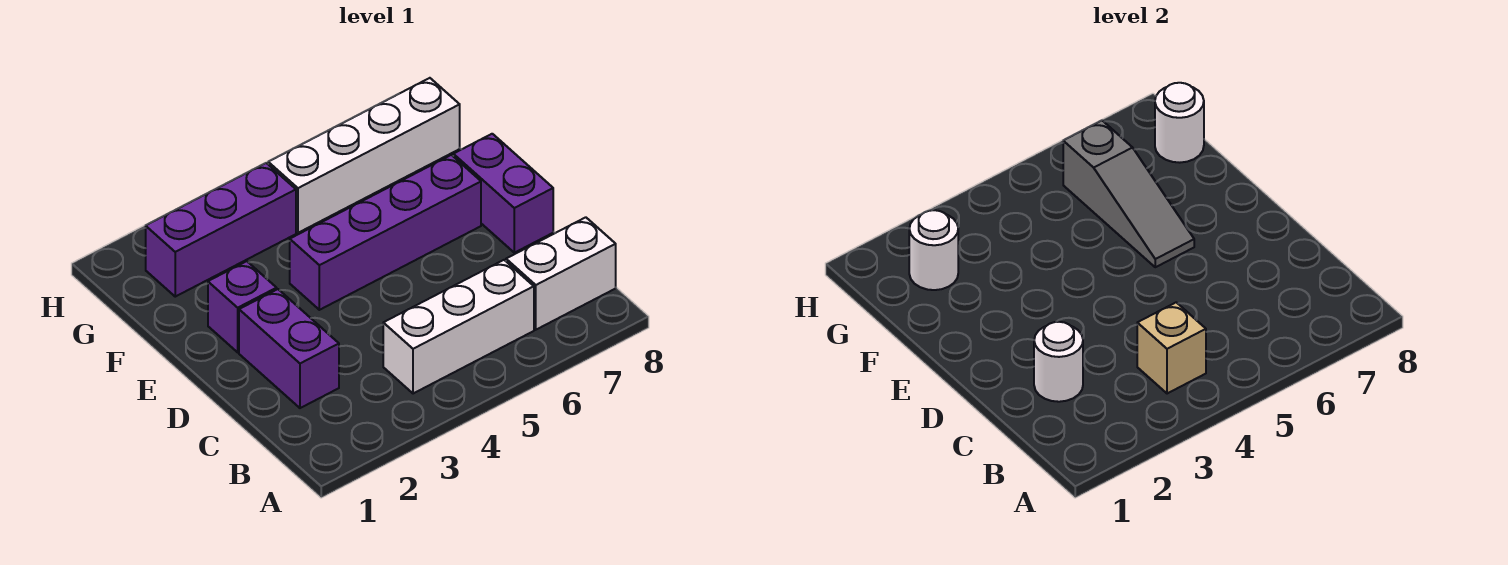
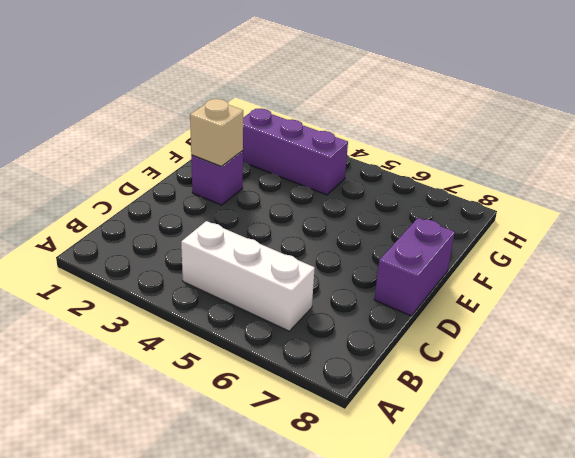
tan 1x1 brick [190,99,243,167] -> tan 1x1 brick moved to [1137,302,1206,394]
none -> white 1x2 brick [506,217,616,330]
none -> purple 1x2 brick [239,289,339,408]
none -> purple 1x4 brick [290,155,481,310]

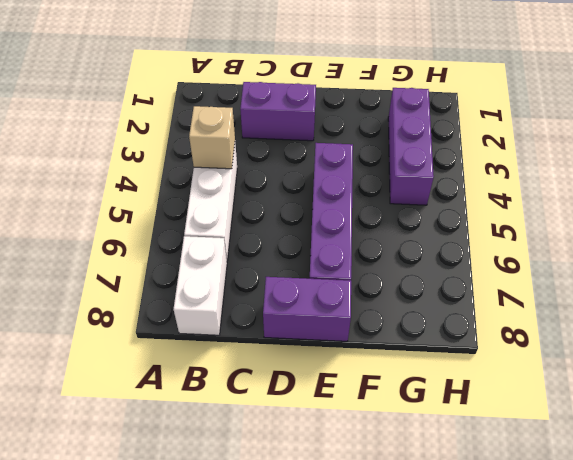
none -> purple 1x1 brick [208,261,277,352]
none -> white 1x4 brick [268,78,460,233]
none -> white 1x1 round brick [1034,322,1083,402]

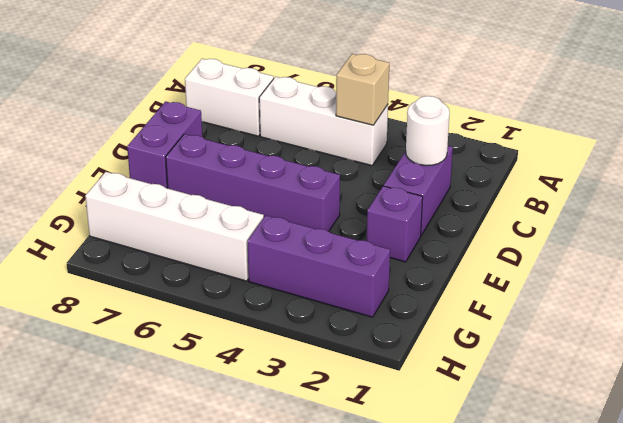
none -> grey 1x3 slope [1063,120,1194,267]
none -> white 1x1 round brick [909,210,958,290]
none -> white 1x1 round brick [1155,83,1204,163]

